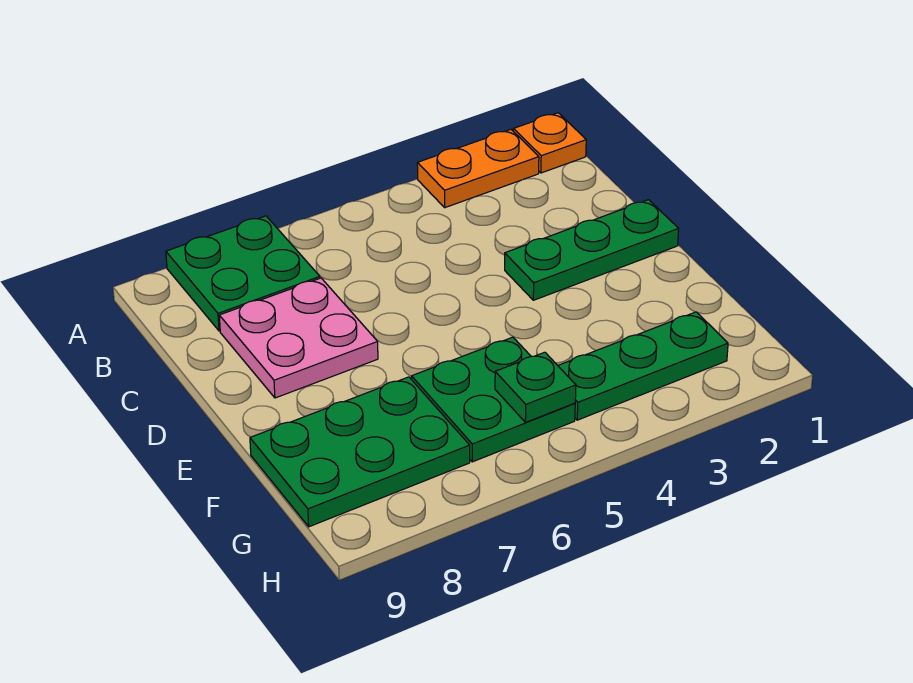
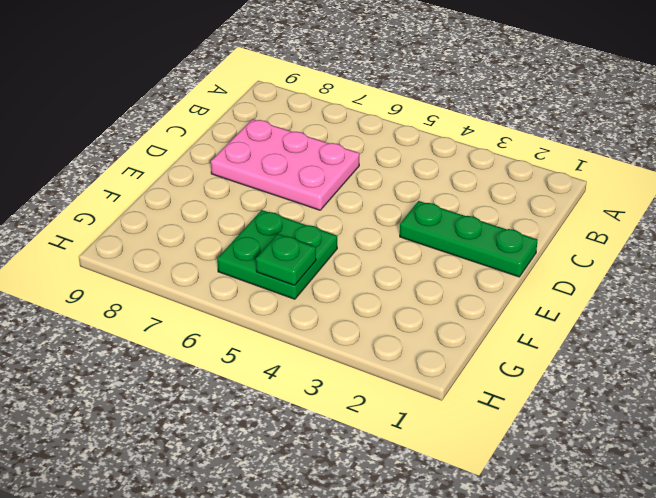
pink 2x3 plate [211,119,359,210] -> pink 2x2 plate [219,278,378,398]
none -> orange 1x1 plate [513,113,586,173]
none -> orange 1x2 plate [417,130,539,208]

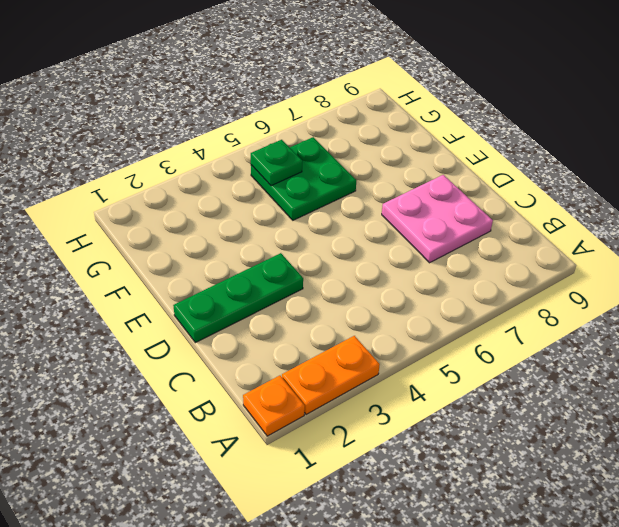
none -> green 2x2 plate [166,216,320,331]
none -> green 2x3 plate [250,377,470,527]

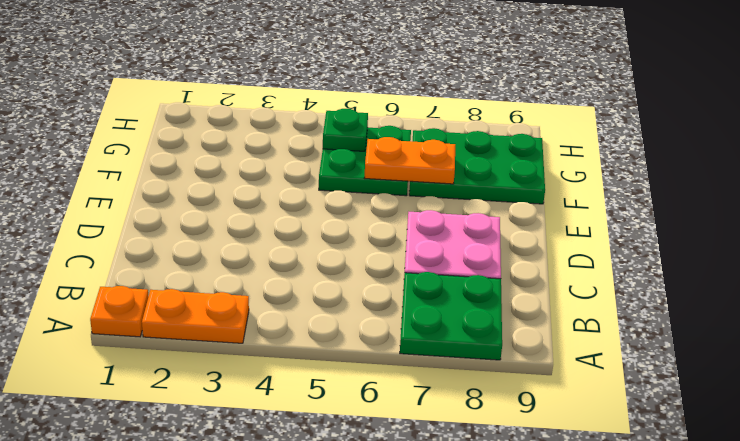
orange 1x2 plate [365,137,455,184] -> none
none -> green 1x3 plate [505,200,679,300]
none -> green 1x3 plate [558,312,728,420]

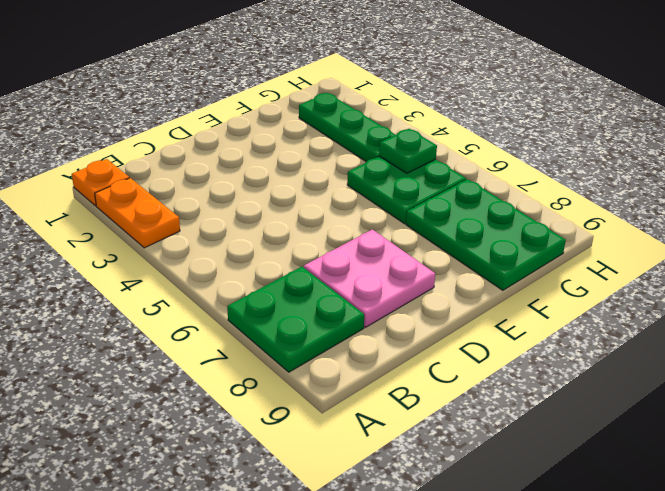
none -> green 1x3 plate [505,200,679,300]

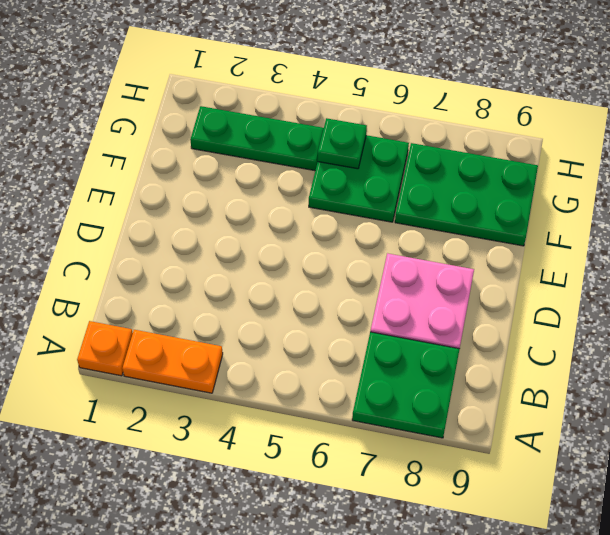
none -> green 1x3 plate [505,200,679,300]

